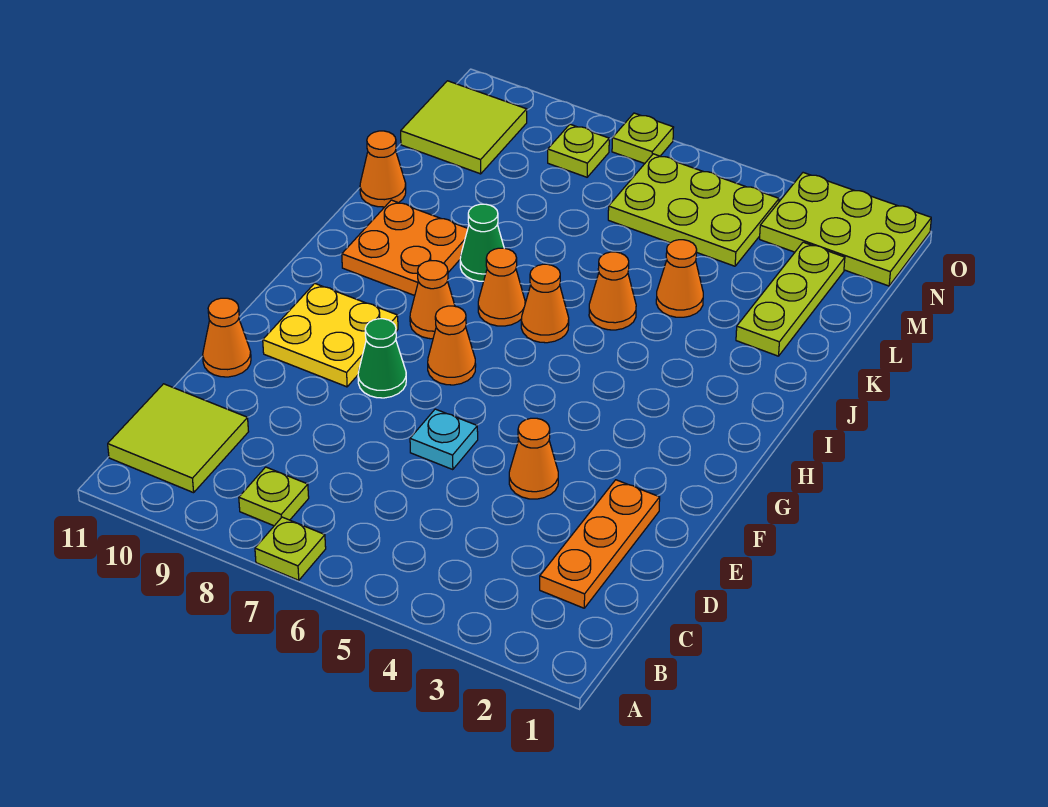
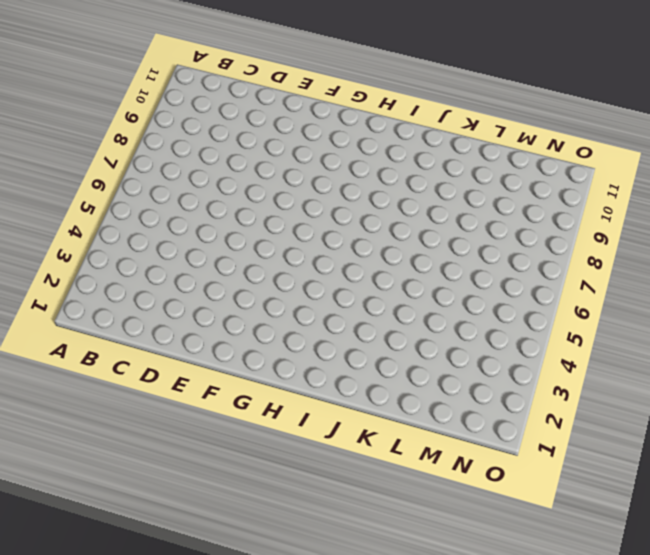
none -> lime 1x1 plate [255,517,326,580]
none -> lime 1x1 plate [239,467,309,526]
none -> lime 2x2 tile [108,384,249,493]

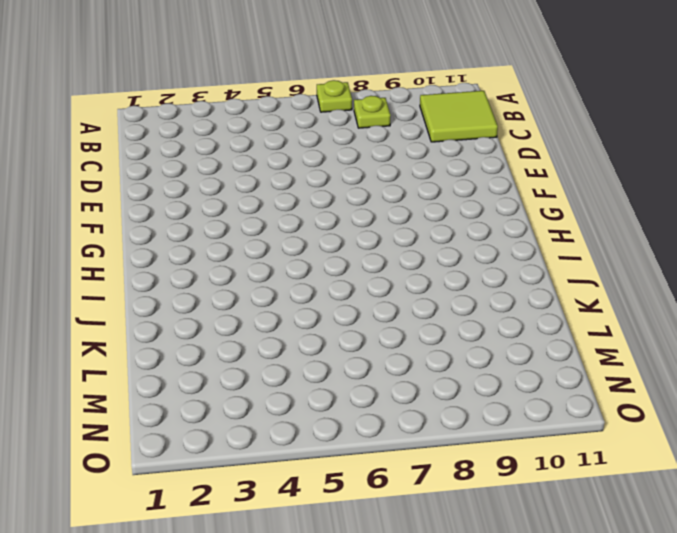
none -> orange 1x3 plate [540,480,660,608]
none -> orange 1x1 cone [509,418,558,499]
none -> cyan 1x1 plate [410,409,478,470]

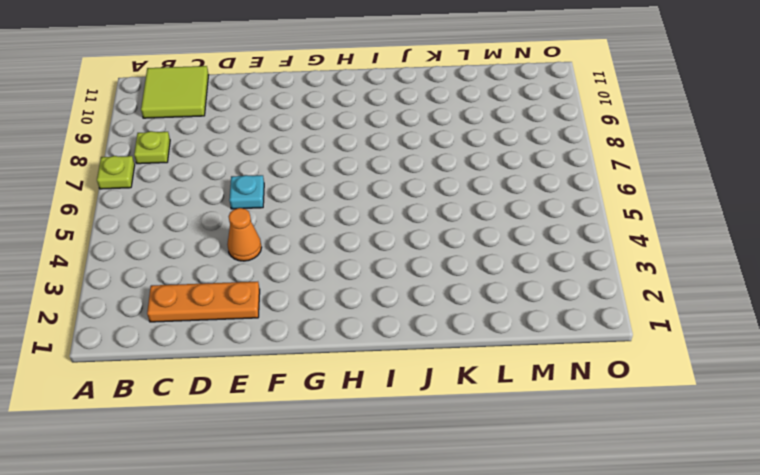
none -> orange 1x1 cone [203,298,251,377]
none -> green 1x1 cone [358,319,406,398]
none -> yellow 2x2 plate [263,283,398,387]

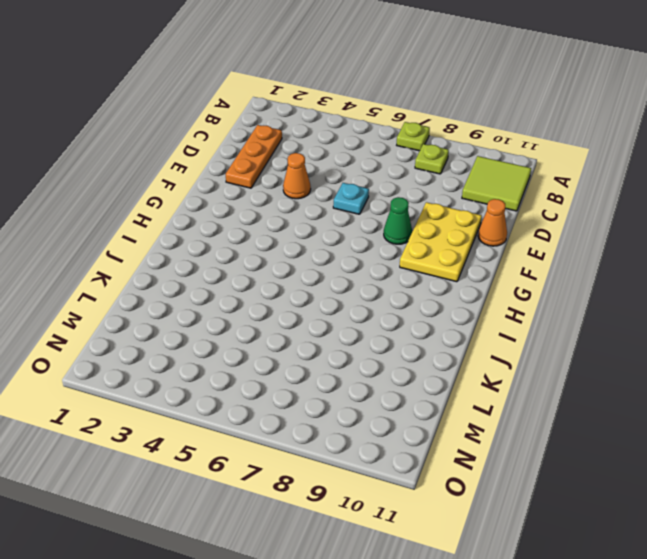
yellow 2x3 plate [400,202,482,282] -> yellow 2x2 plate [263,283,398,387]
none -> orange 1x1 cone [428,306,476,385]
none -> orange 1x1 cone [410,261,455,339]
none -> orange 1x1 cone [521,264,569,343]

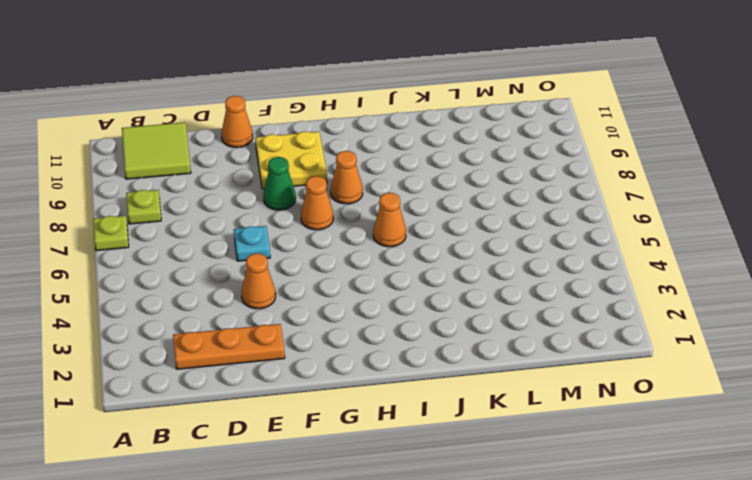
none -> orange 1x1 cone [478,248,525,326]
none -> orange 2x2 plate [342,200,468,296]
none -> orange 1x1 cone [589,252,636,330]

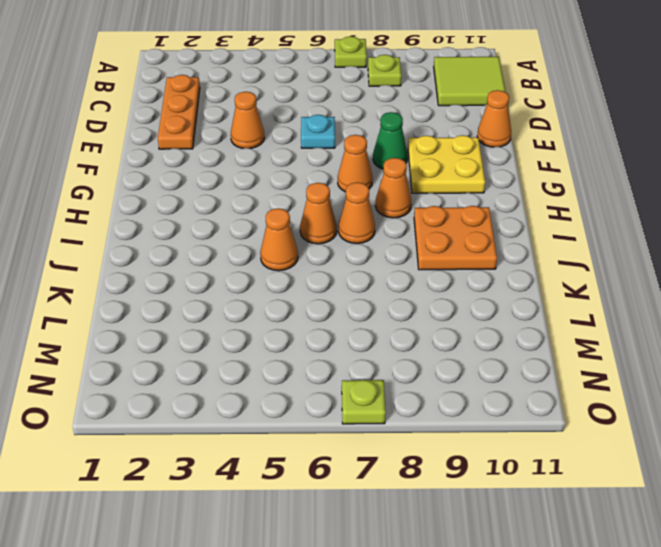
none -> green 1x1 cone [460,204,504,281]
none -> lime 1x3 plate [736,242,845,356]
none -> orange 1x1 cone [656,240,703,317]

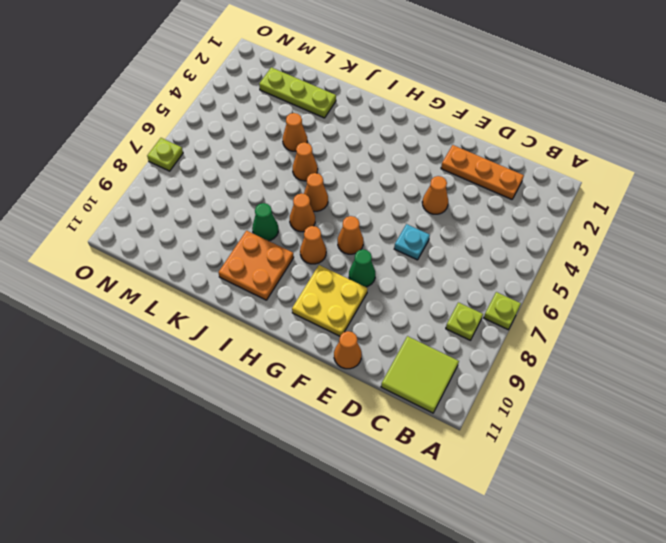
none -> orange 1x1 cone [360,131,406,207]
none -> lime 2x3 plate [608,154,779,266]
none -> lime 2x2 tile [401,81,527,174]

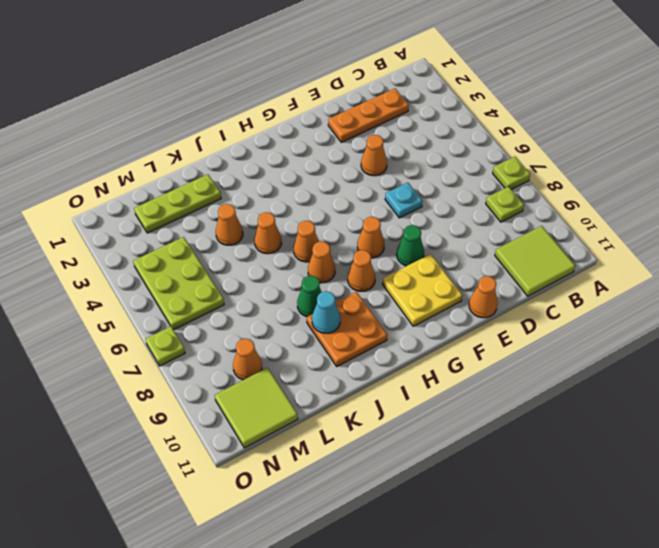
cyan 1x1 cone [312,291,340,333] -> none
orange 1x1 cone [233,339,262,380] -> orange 1x1 cone moved to [360,131,406,207]
none -> lime 2x3 plate [760,173,931,286]
none -> lime 1x1 plate [548,124,609,177]

